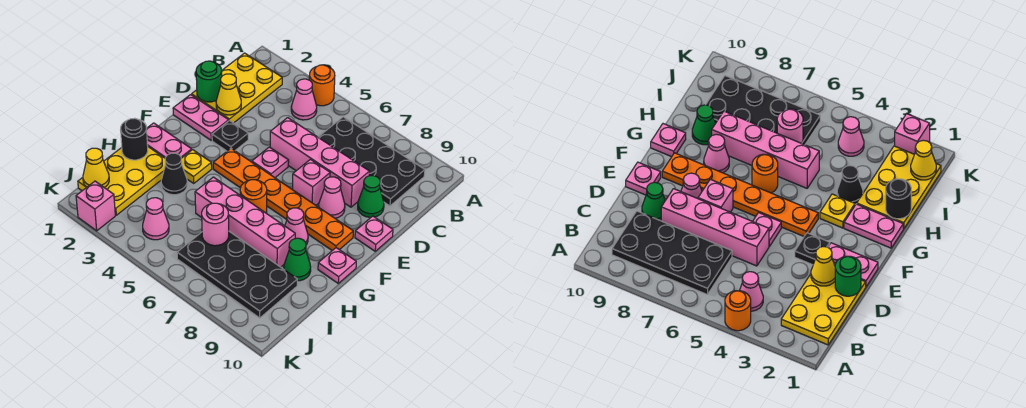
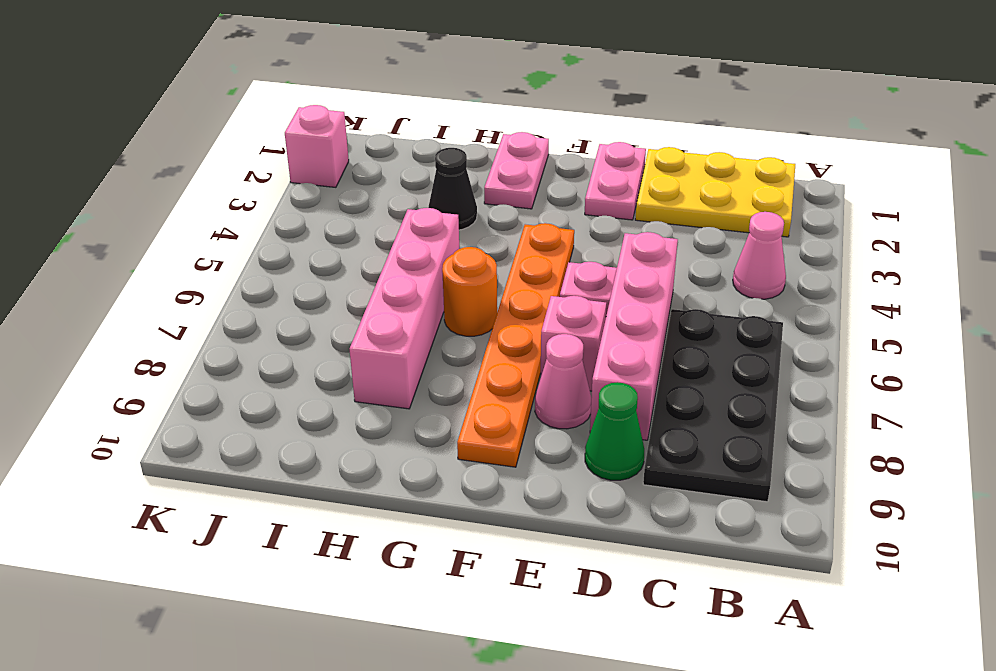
none -> orange 1x1 round brick [309,65,335,106]
none -> black 1x1 plate [212,120,248,151]
none -> pink 1x1 plate [355,216,393,251]
none -> yellow 1x1 plate [181,150,212,183]

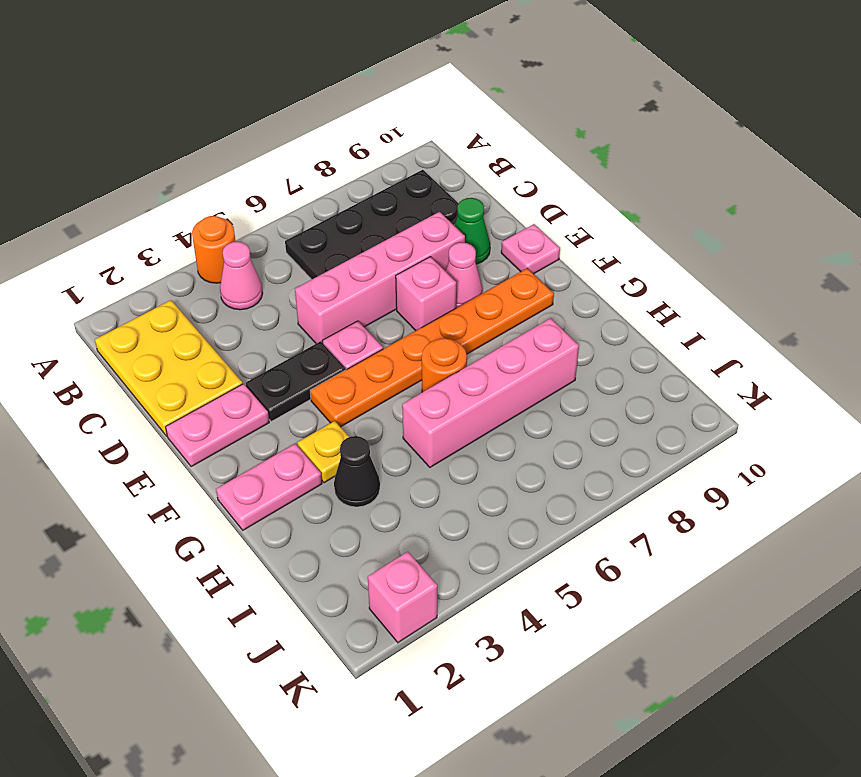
black 1x2 plate [246,342,346,422] -> black 1x1 plate [212,120,248,151]
none -> pink 1x1 cone [285,208,308,245]
none -> pink 1x1 plate [318,248,356,283]
none -> yellow 2x3 plate [78,147,166,215]
none -> green 1x1 cone [284,238,311,281]

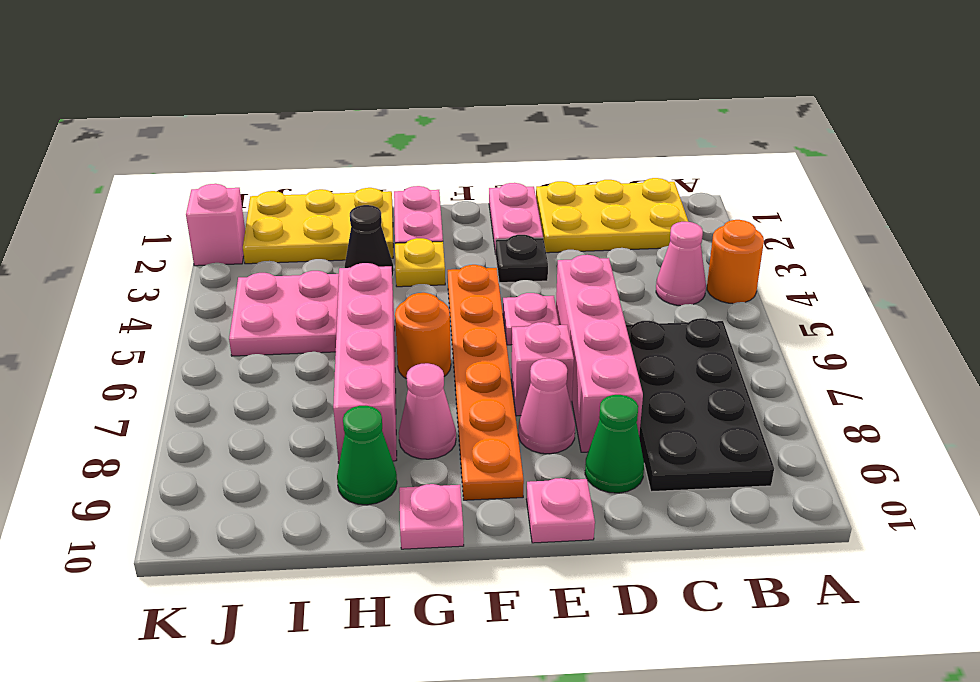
pink 2x2 plate [229,271,339,356] -> pink 1x1 cone [143,198,169,240]
none -> black 2x4 plate [177,232,297,318]
none -> green 1x1 round brick [196,61,222,102]
none -> yellow 1x1 cone [216,74,241,115]
none -> black 1x1 round brick [121,118,148,160]

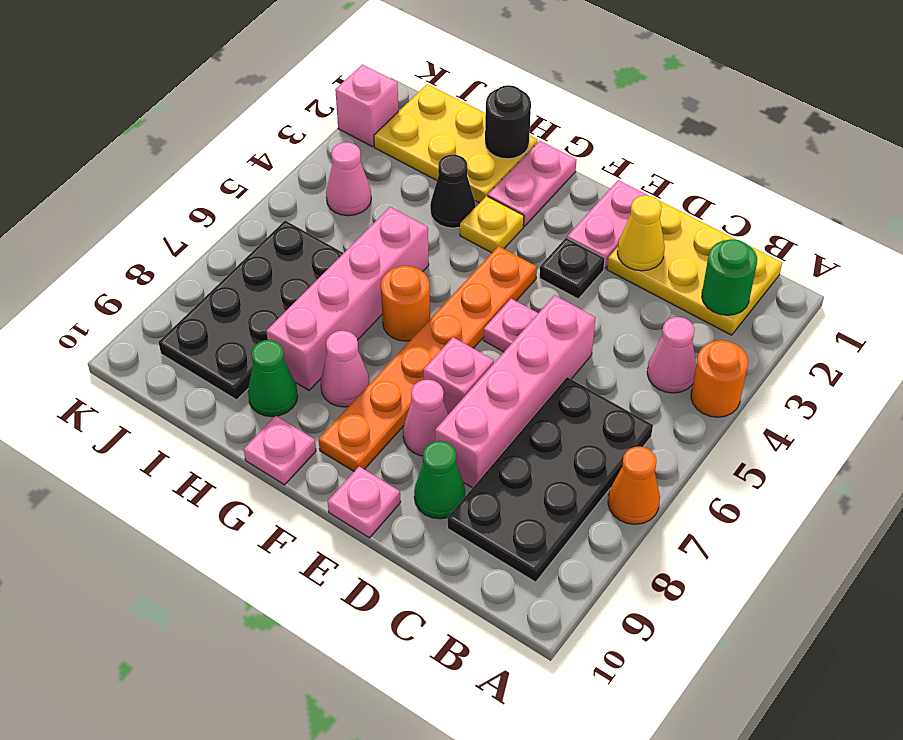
orange 1x1 cone [608,447,660,524] -> none
green 1x1 round brick [702,239,757,315] -> green 1x1 round brick moved to [196,61,222,102]
none -> pink 1x1 round brick [202,203,229,246]
none -> yellow 1x1 cone [83,148,109,188]

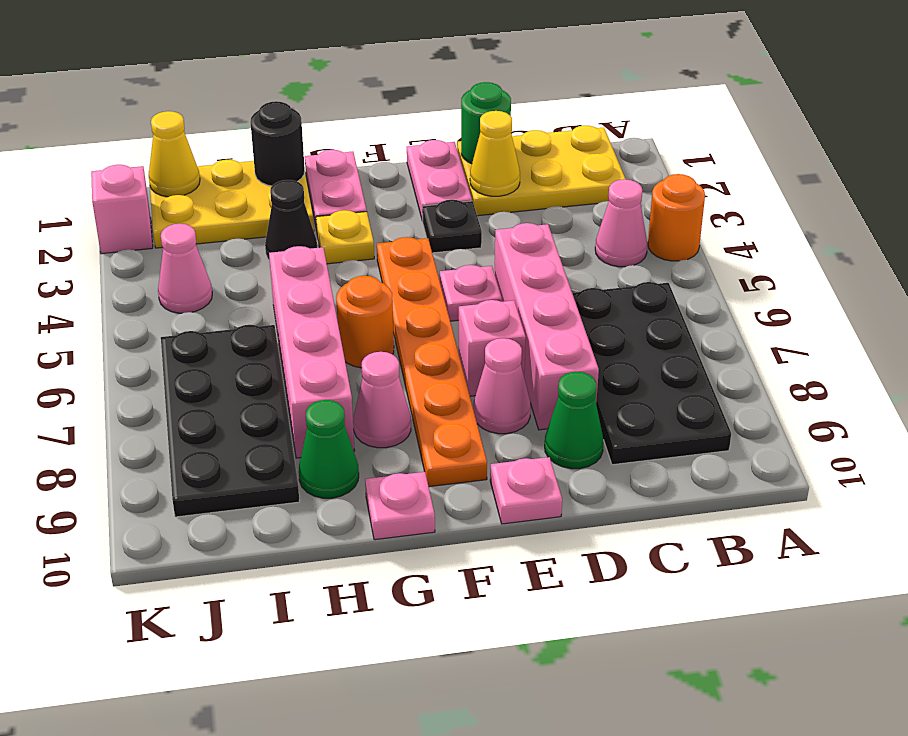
none -> pink 1x1 round brick [202,203,229,246]

